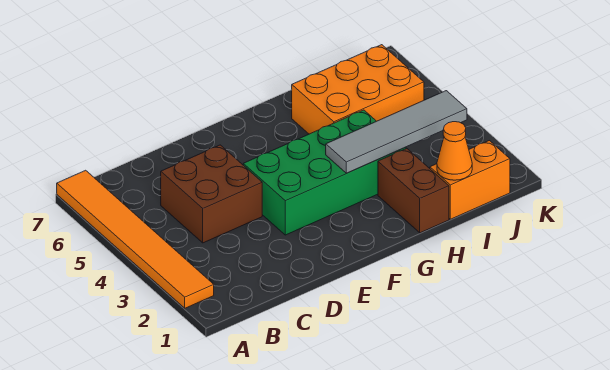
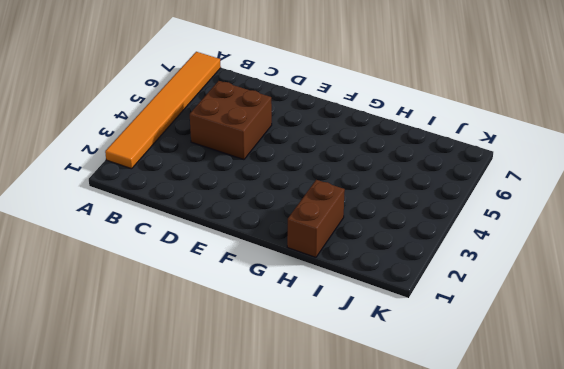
none -> green 2x4 brick [243,110,406,235]
none -> orange 2x3 brick [292,45,424,134]

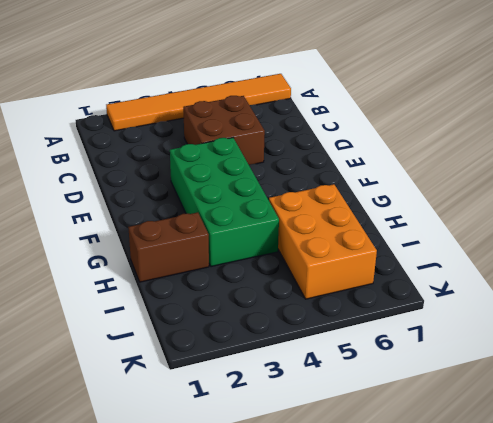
none -> orange 1x2 brick [430,141,510,219]
none -> grey 1x4 tile [326,91,467,173]

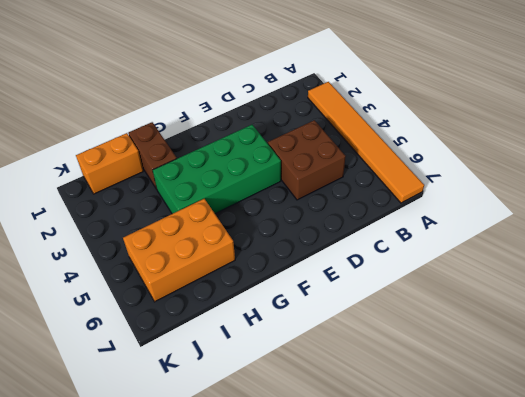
none -> grey 1x4 tile [326,91,467,173]
none -> orange 1x1 cone [437,122,472,180]

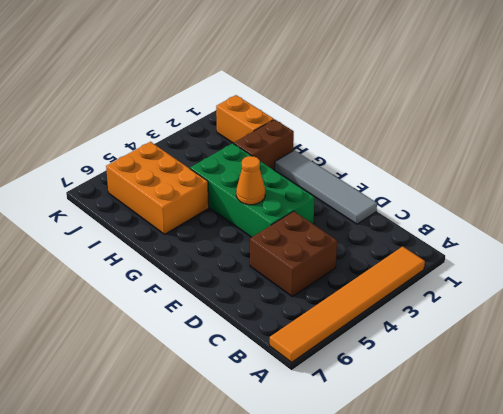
grey 1x4 tile [275,150,377,224] -> grey 1x4 tile moved to [326,91,467,173]
orange 1x1 cone [236,156,265,205] -> orange 1x1 cone moved to [437,122,472,180]

